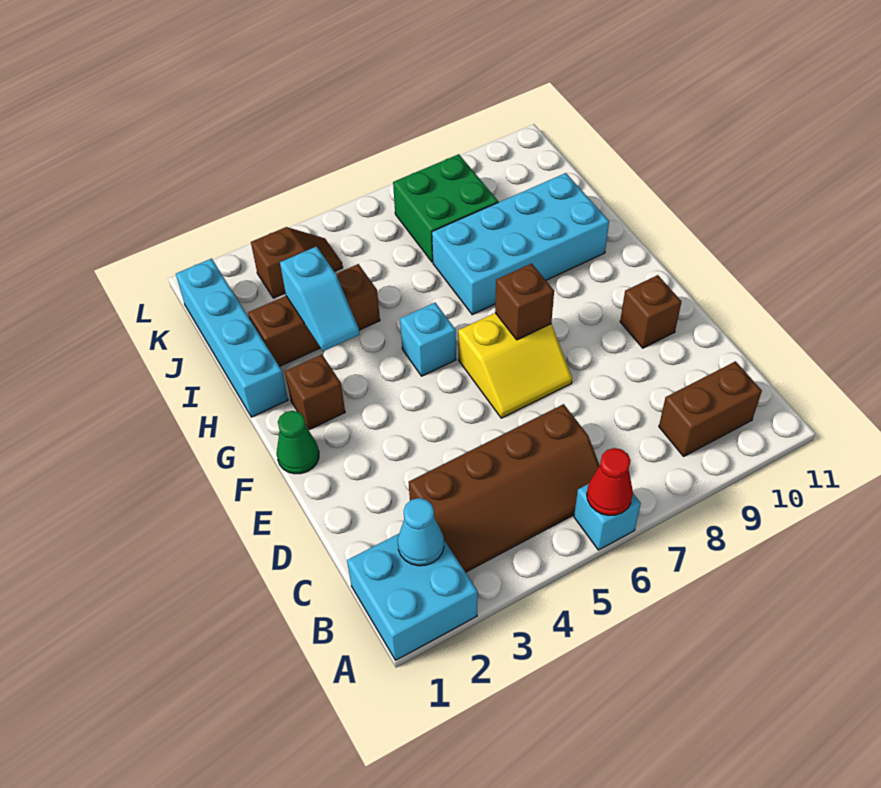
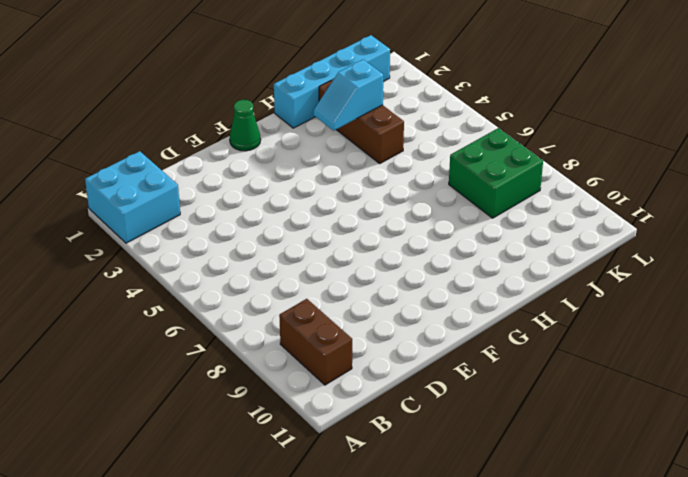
none -> cyan 1x1 brick [574,484,641,550]
none -> brown 2x4 slope [409,404,600,572]
none -> yellow 2x2 slope [458,313,572,418]

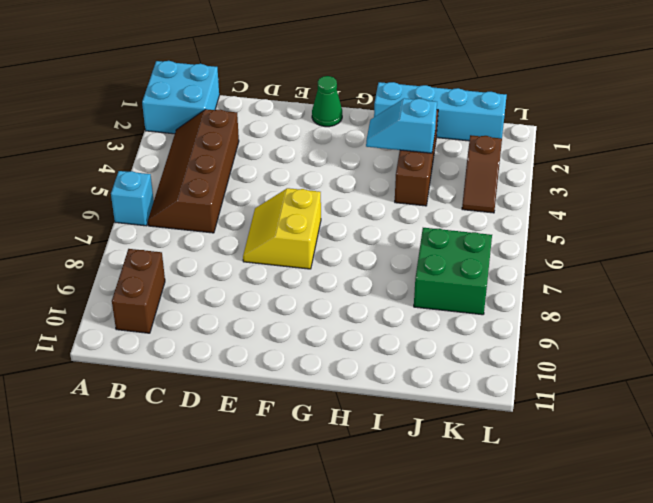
none -> brown 1x1 brick [620,275,681,348]
none -> brown 1x1 brick [285,354,345,430]
none -> cyan 1x1 brick [400,303,456,376]

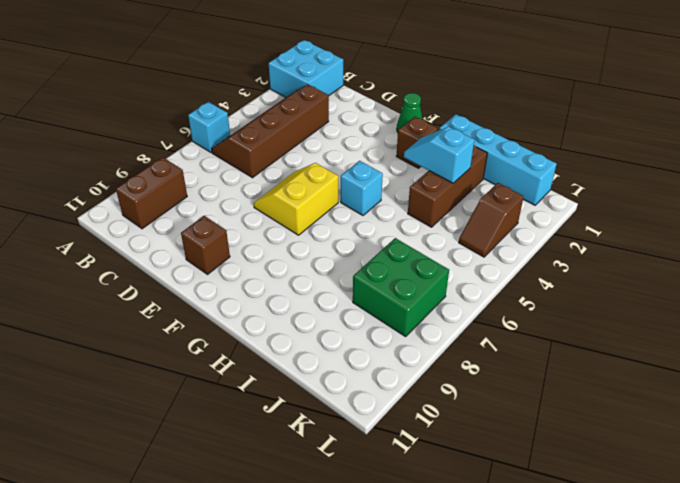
none -> cyan 2x4 brick [432,173,609,315]
none -> red 1x1 cone [587,448,633,515]
none -> cyan 1x1 cone [398,498,444,566]

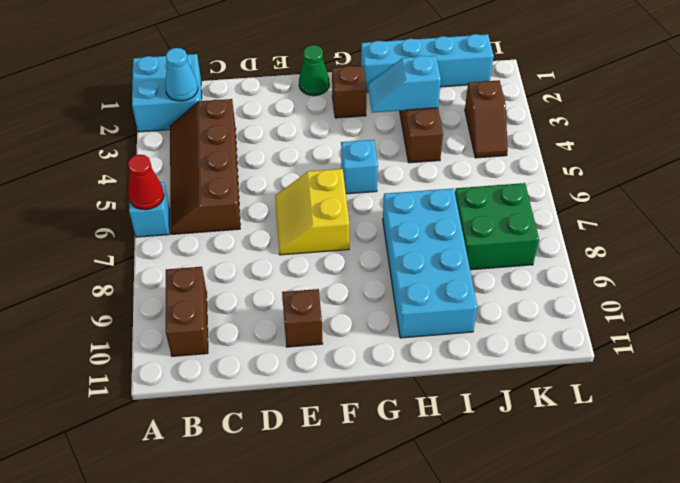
none -> brown 1x1 brick [495,263,554,340]

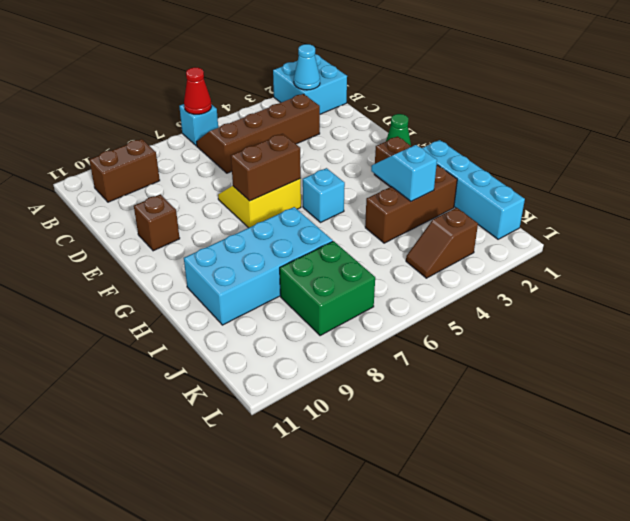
brown 1x2 brick [231,134,301,201] -> brown 1x1 brick [495,263,554,340]

